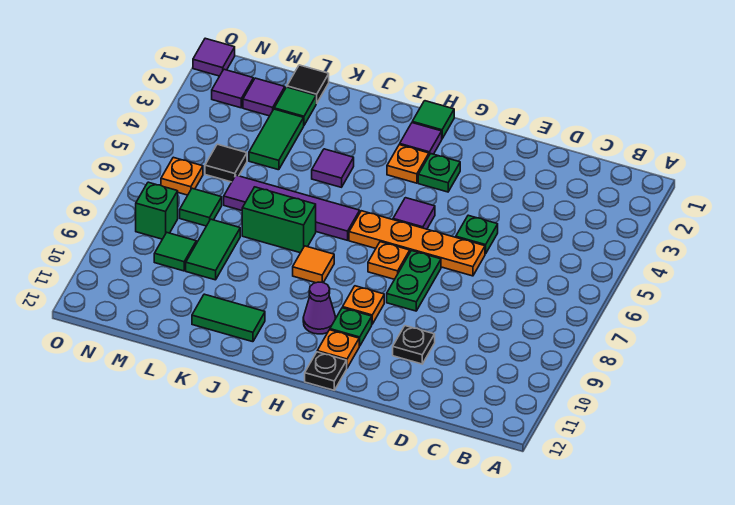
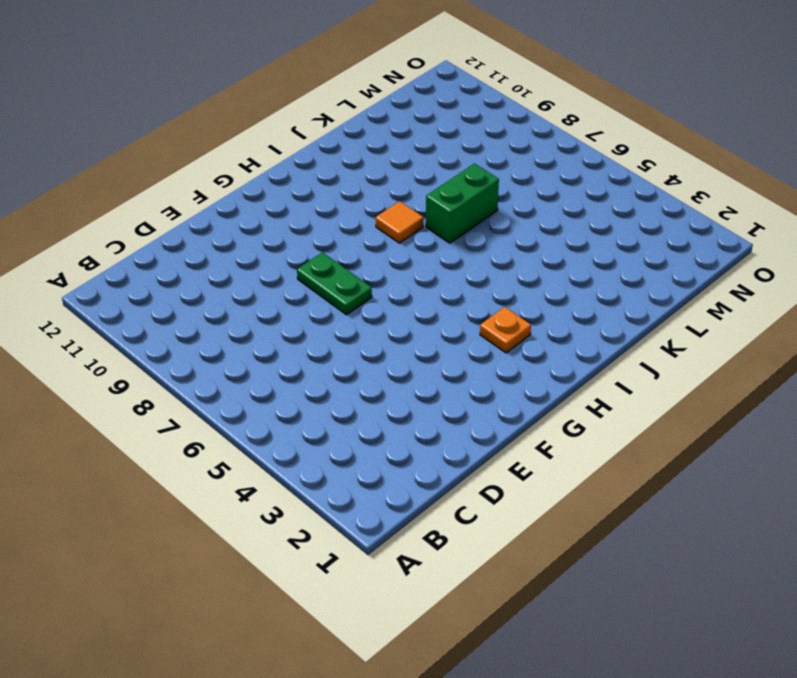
none -> green 1x1 plate [456,215,498,254]
none -> orange 1x4 plate [349,211,485,276]
none -> black 1x1 plate [393,326,435,364]
none -> green 1x1 plate [418,154,460,192]

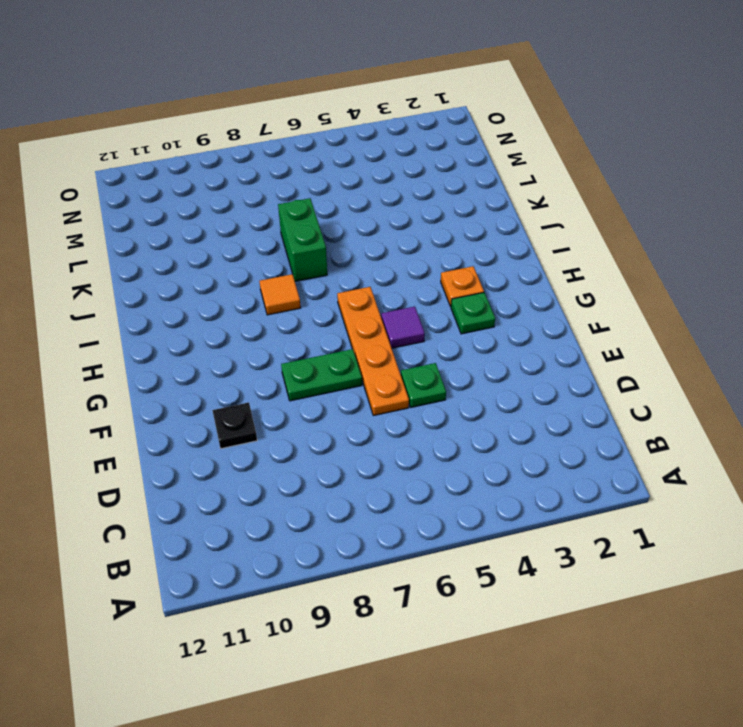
none -> orange 1x1 plate [368,242,410,279]
none -> orange 1x1 plate [343,286,384,324]
none -> green 1x1 plate [330,308,372,346]
none -> orange 1x1 plate [317,330,359,368]

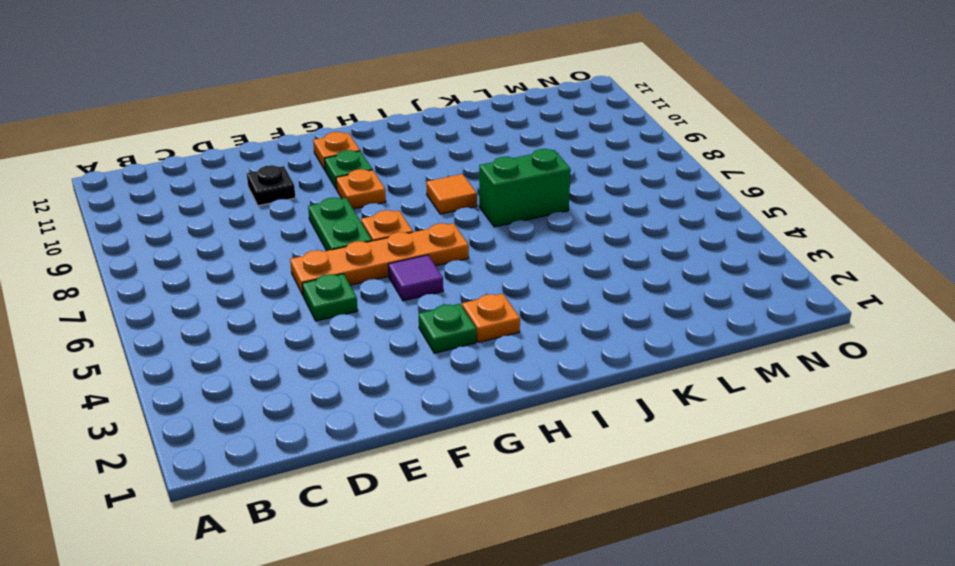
none -> black 1x1 plate [305,352,347,390]
none -> green 1x1 tile [412,101,454,138]
none -> purple 1x1 tile [400,123,442,155]
none -> purple 1x1 cone [303,282,336,334]

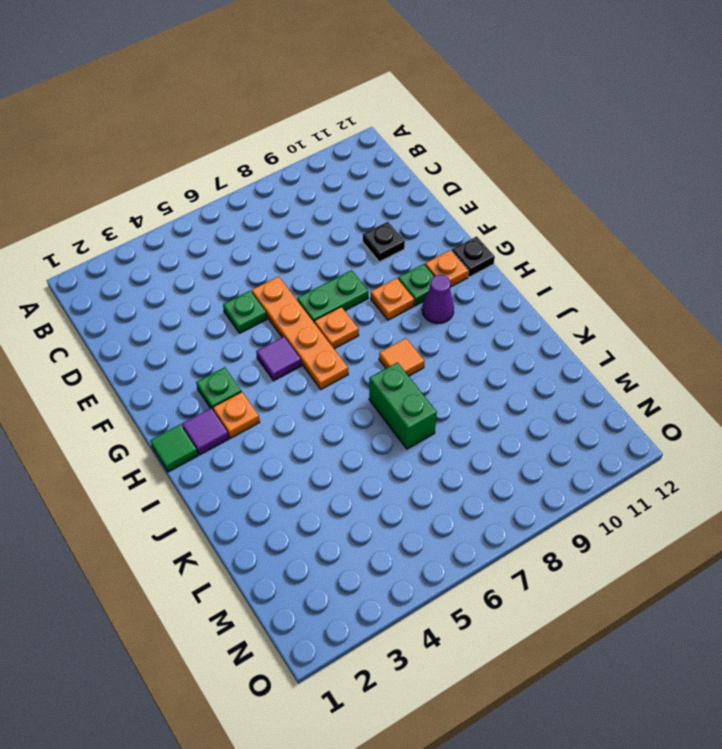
none -> purple 1x4 tile [224,175,360,240]
none -> purple 1x1 tile [312,149,354,187]
none -> green 1x2 tile [192,294,265,342]
none -> black 1x1 tile [287,65,329,103]

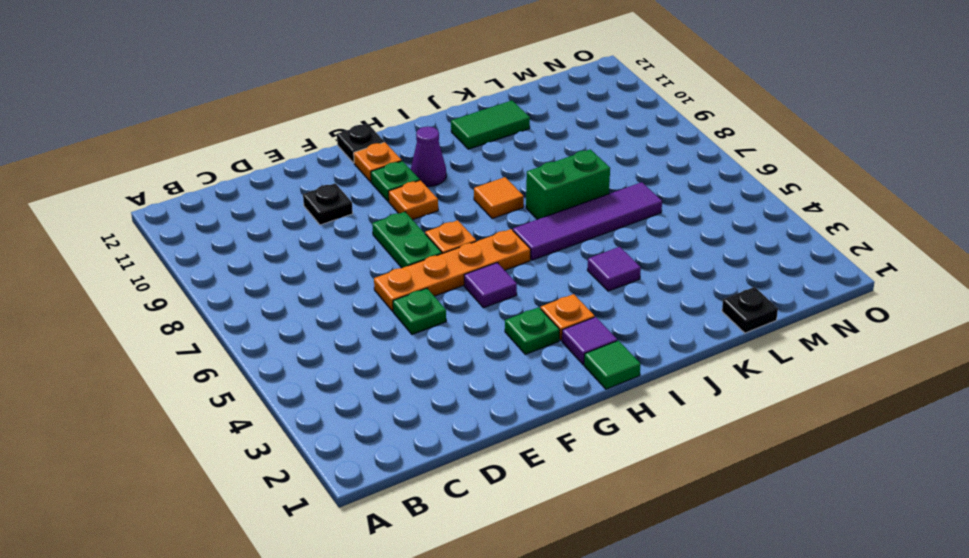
black 1x1 plate [722,287,778,333] -> black 1x1 tile [287,65,329,103]
none -> green 1x1 tile [274,87,317,125]
none -> green 1x2 tile [249,109,304,170]
none -> green 1x2 tile [186,219,240,280]
none -> purple 1x1 tile [243,78,285,116]

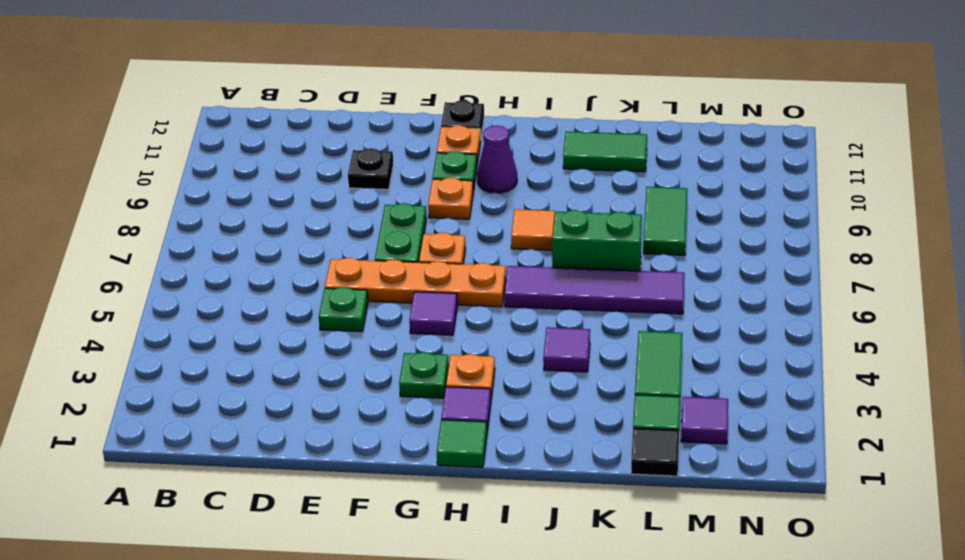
none -> black 1x1 tile [205,144,247,182]
none -> green 1x1 tile [180,188,222,226]
none -> green 1x1 tile [154,233,196,271]
none -> purple 1x1 tile [212,69,253,108]

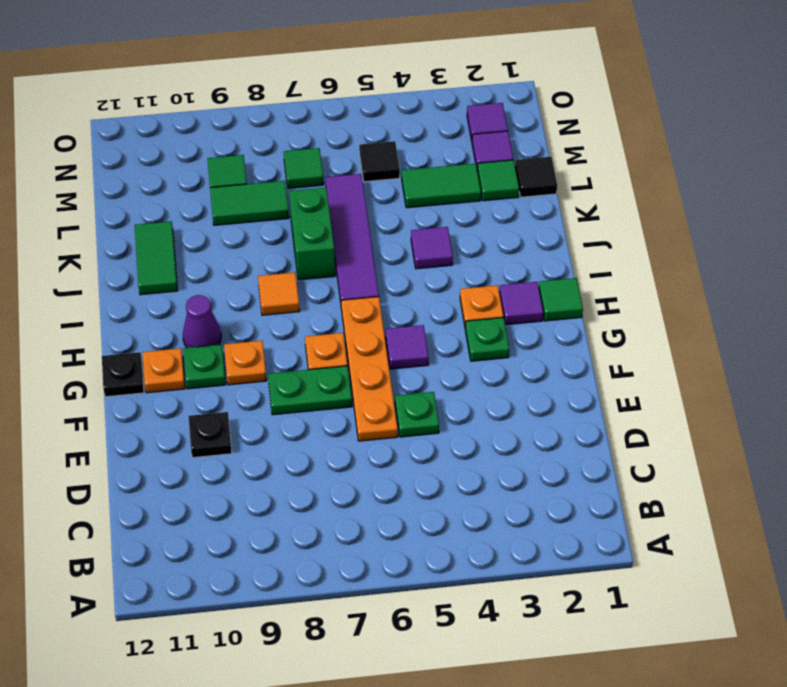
none -> orange 1x1 plate [161,157,203,195]
none -> green 1x1 brick [136,182,178,239]
none -> purple 1x1 tile [193,38,235,76]

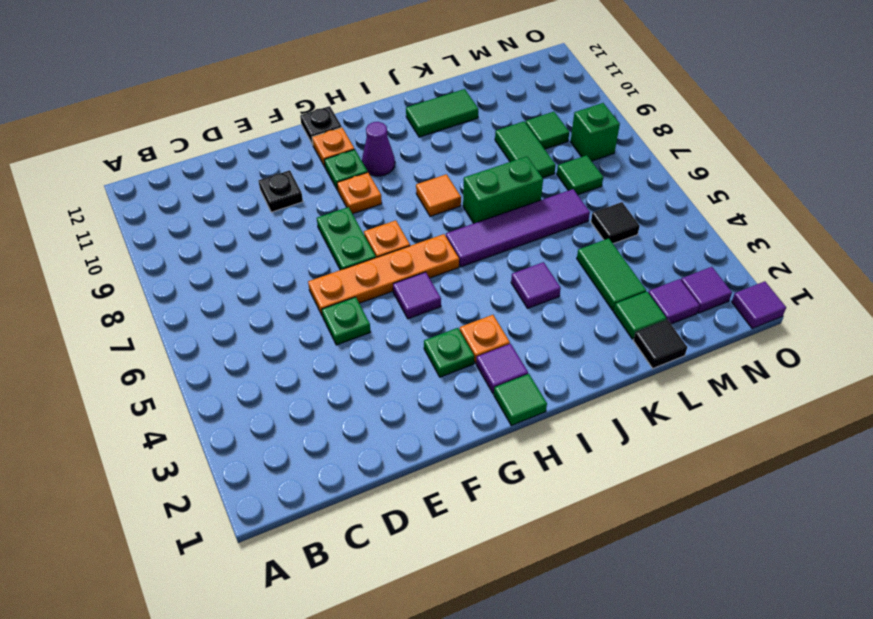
none -> orange 1x1 plate [161,157,203,195]

